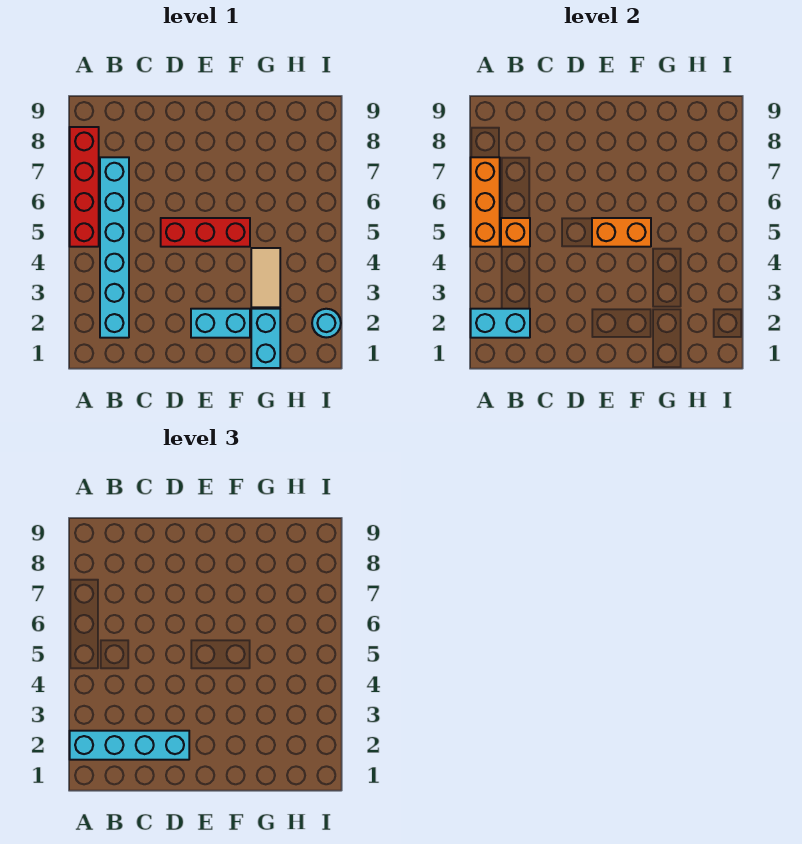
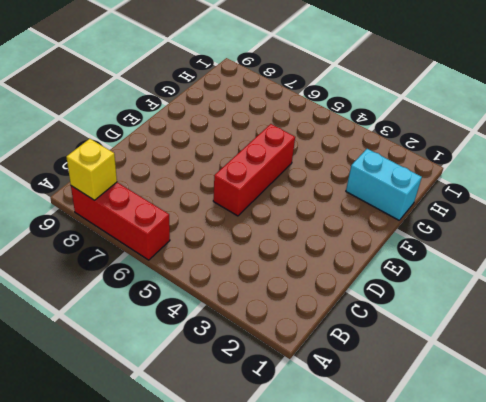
red 1x3 brick [71,182,170,260] -> red 1x4 brick [70,127,99,247]
yellow 1x1 brick [66,139,117,200] -> none
none -> cyan 1x6 brick [100,157,129,338]
none -> cyan 1x2 brick [191,309,250,338]
none -> tan 1x2 tile [251,248,280,307]

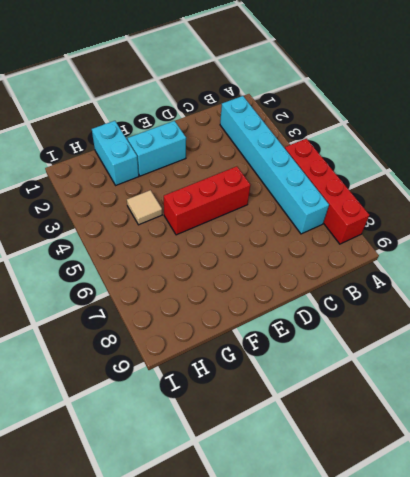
tan 1x1 tile [127,190,162,225] -> tan 1x2 tile [251,248,280,307]
none -> cyan 1x1 round brick [312,309,341,338]
none -> cyan 1x2 brick [471,309,530,338]
none -> orange 1x3 brick [471,157,500,247]

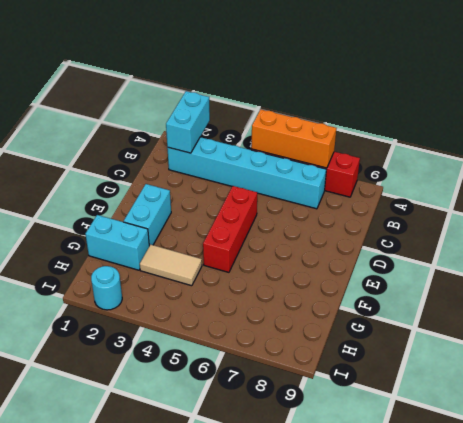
none -> orange 1x1 brick [501,218,530,247]
none -> orange 1x2 brick [592,218,651,247]
none -> cyan 1x4 brick [70,731,189,760]

